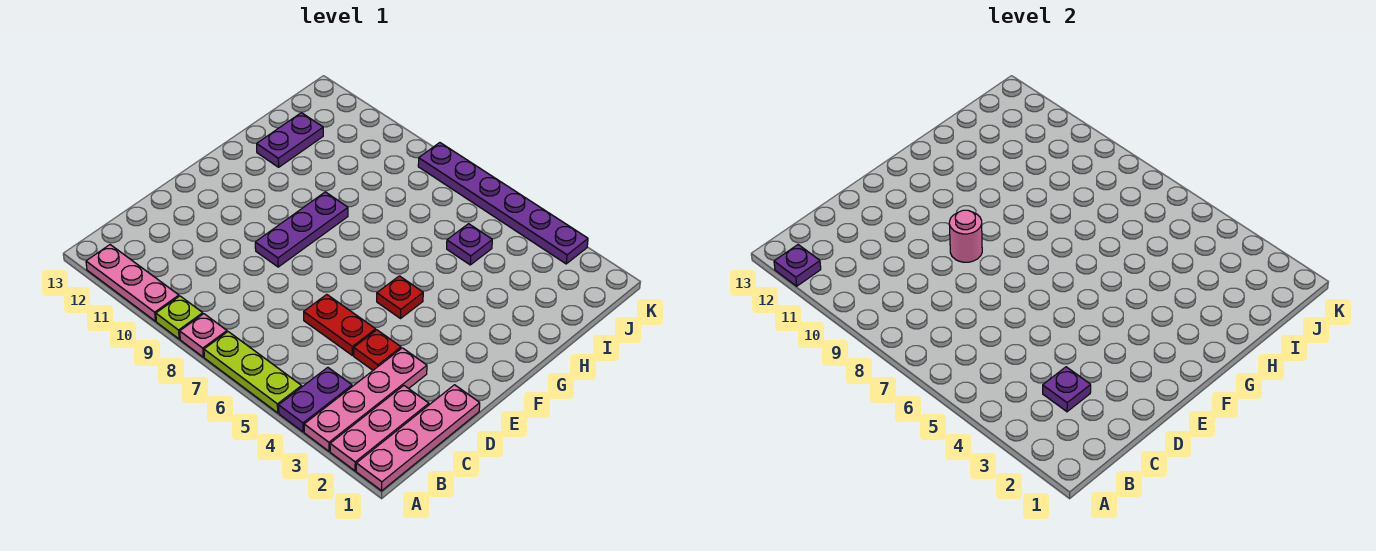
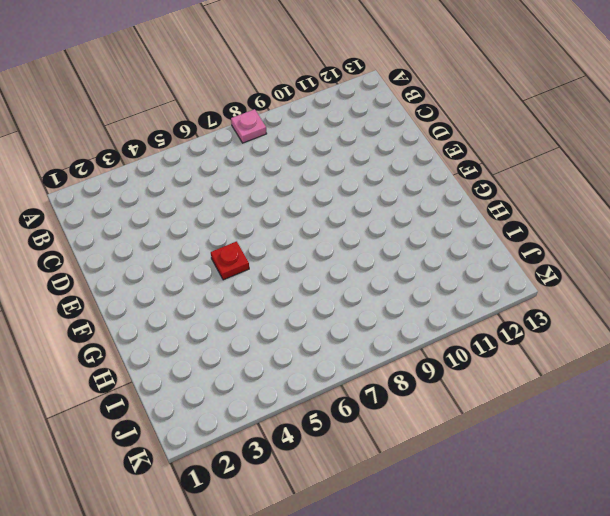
none -> pink 1x4 plate [356,385,480,491]
none -> pink 1x3 plate [330,386,429,471]
none -> pink 1x4 plate [304,348,427,451]

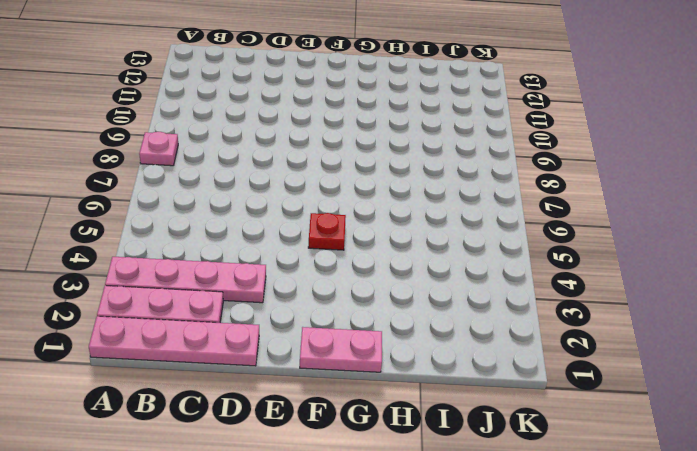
pink 1x2 plate [300,327,382,372] -> none
none -> purple 1x2 plate [279,367,352,432]
none -> lime 1x3 plate [204,332,302,413]
none -> lime 1x1 plate [156,296,203,339]

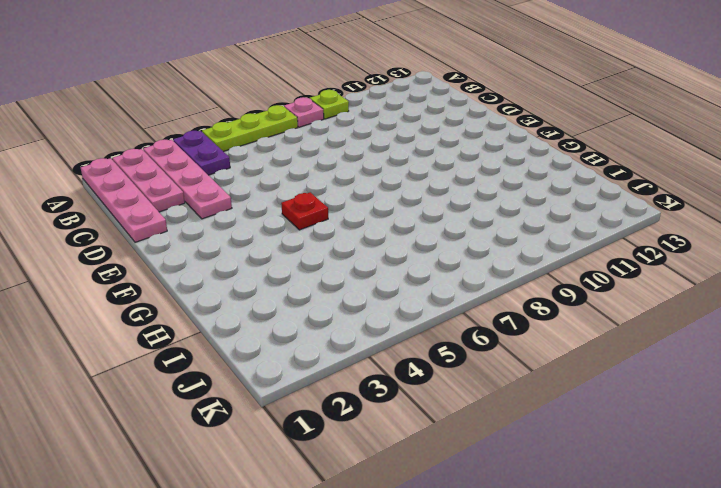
none -> pink 1x3 plate [86,245,179,321]
none -> red 1x1 plate [354,330,401,370]
none -> red 1x2 plate [304,294,376,355]

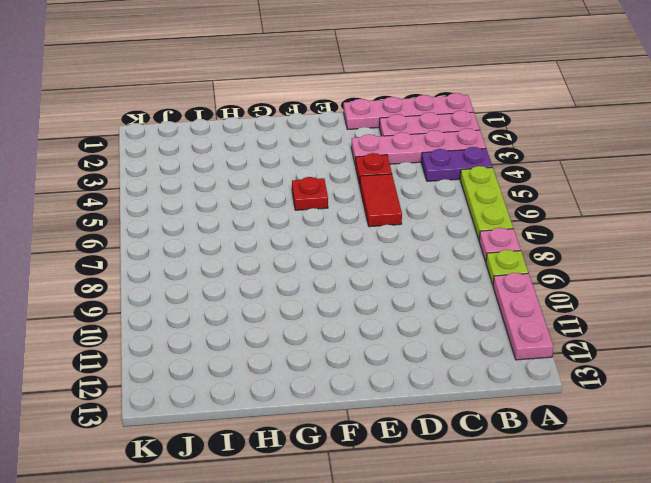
red 1x2 tile [360,174,402,227] -> red 1x2 plate [304,294,376,355]
none -> purple 1x3 plate [255,192,348,267]
none -> purple 1x2 plate [257,113,323,167]
none -> purple 1x1 plate [447,224,492,265]

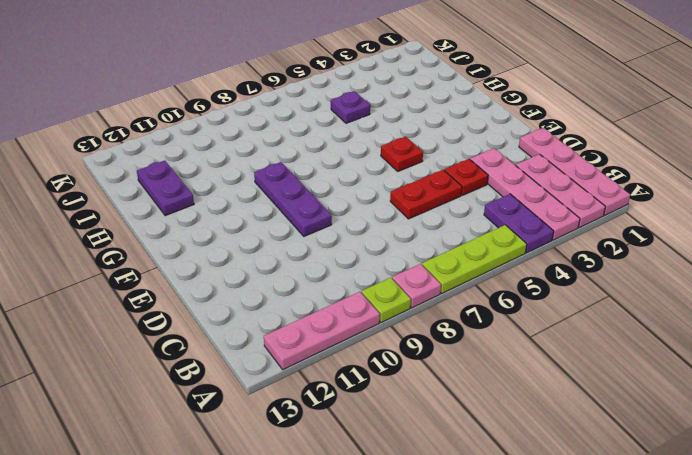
none -> purple 1x6 plate [418,143,588,264]
none -> purple 1x1 plate [774,245,821,286]
none -> purple 1x1 plate [1043,367,1091,412]

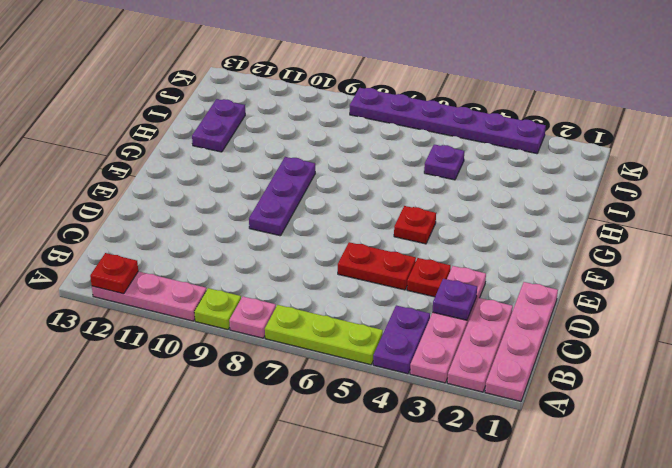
red 1x1 plate [90,253,138,294] -> purple 1x1 plate [774,245,821,286]
none -> pink 1x1 round brick [949,210,982,262]

